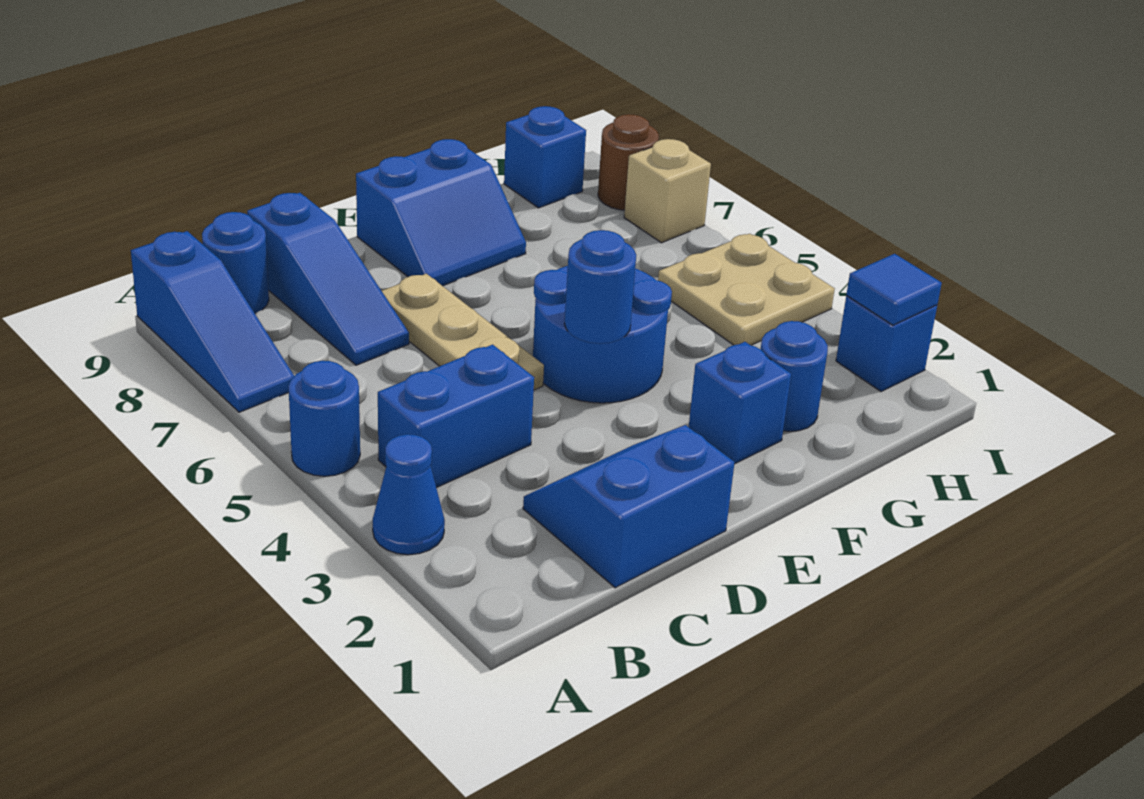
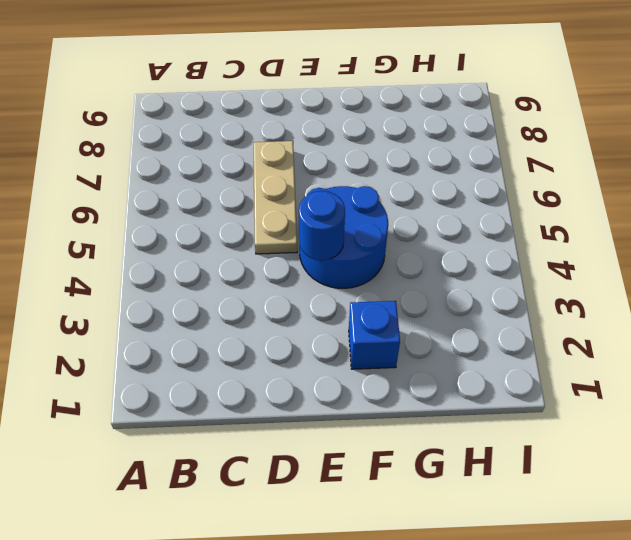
none -> blue 1x1 cone [373,434,445,555]
none -> blue 1x1 round brick [289,361,360,476]
none -> blue 1x3 slope [131,231,294,412]

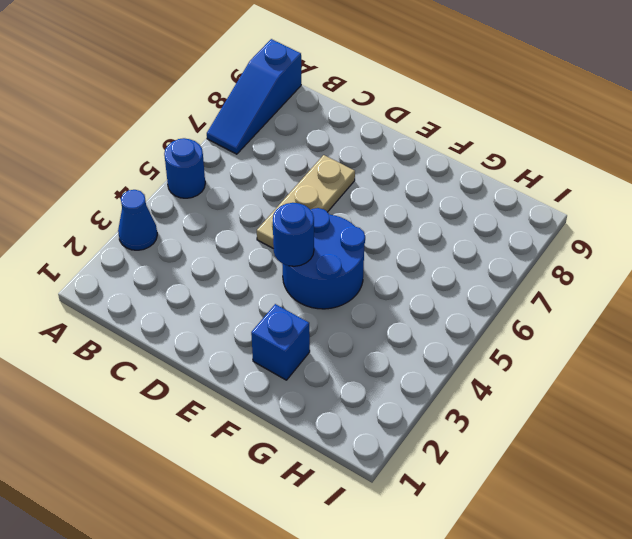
none -> blue 1x2 brick [378,345,534,488]
none -> blue 1x1 round brick [202,212,269,314]
none -> blue 2x2 slope [523,425,735,588]

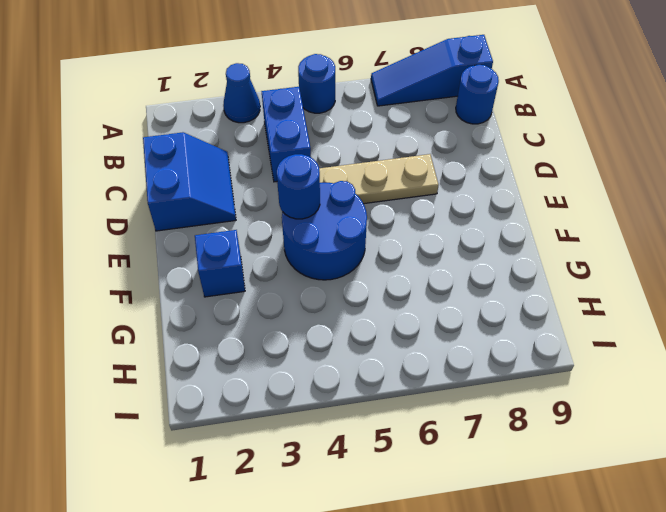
none -> blue 1x3 slope [247,193,409,365]
none -> blue 2x2 slope [356,139,526,286]
none -> blue 1x1 round brick [761,321,828,431]

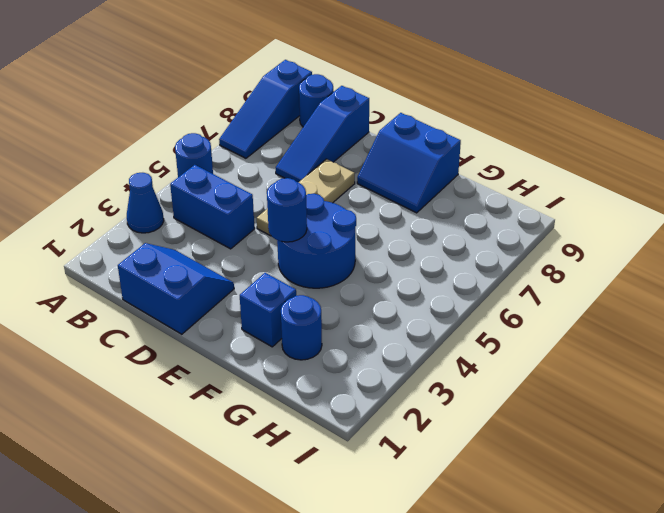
none -> tan 2x2 plate [658,234,835,345]
none -> blue 1x1 brick [504,106,586,208]
none -> blue 1x1 brick [836,296,937,392]

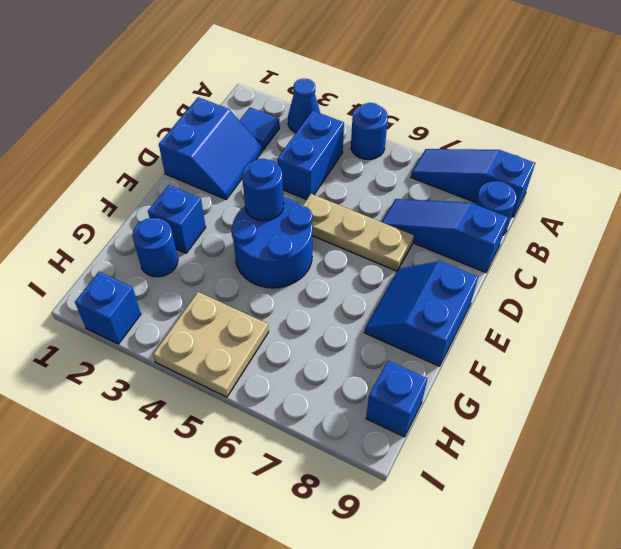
blue 1x1 tile [239,107,280,150] -> blue 1x1 tile moved to [846,254,942,325]
none -> tan 1x1 brick [624,139,711,243]
none -> brown 1x1 round brick [598,114,659,210]

